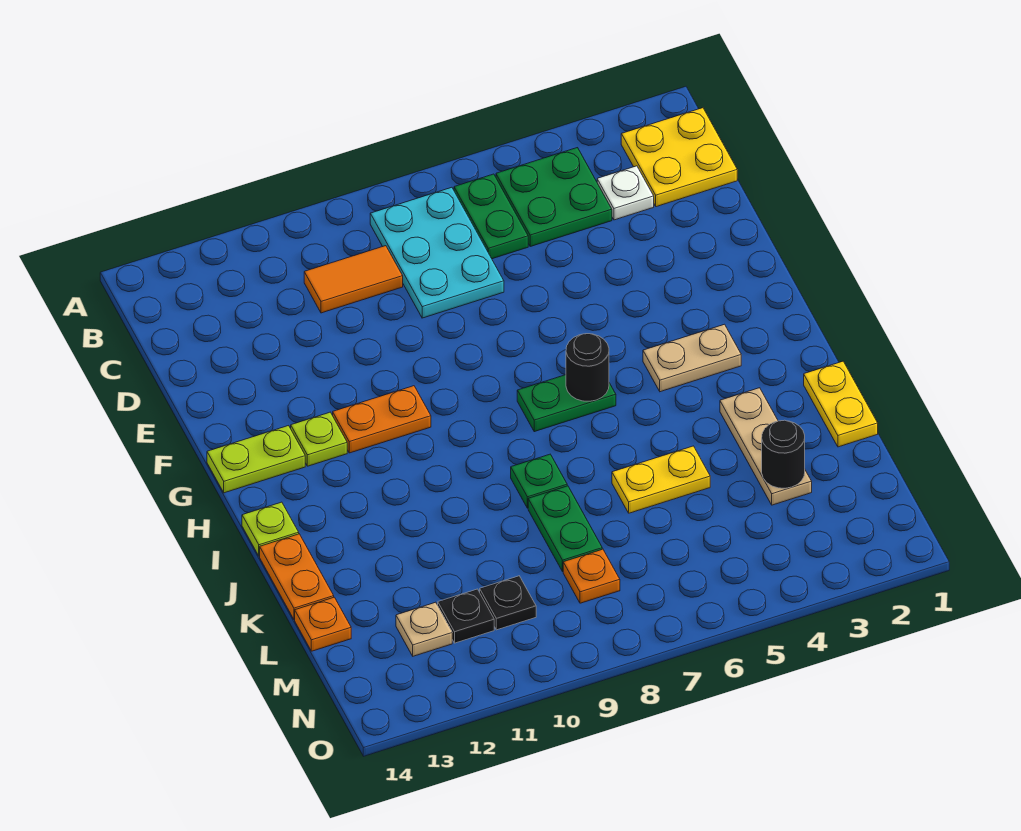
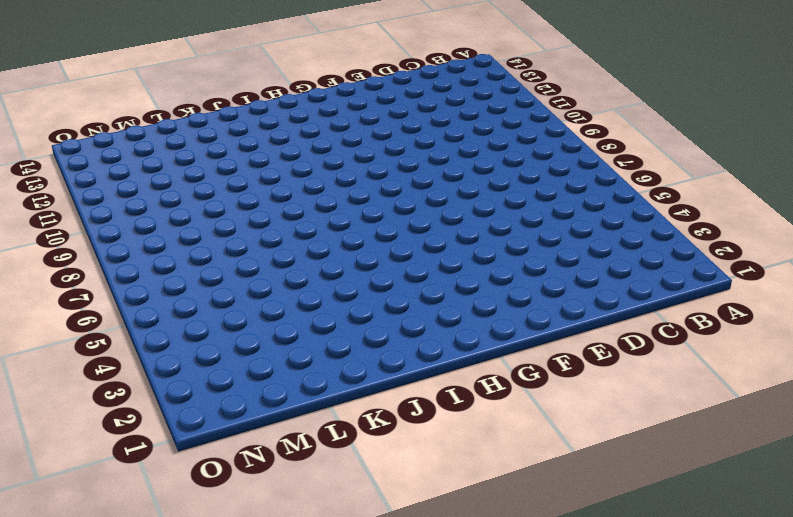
none -> yellow 2x2 plate [621,108,737,207]
none -> green 2x2 plate [496,148,612,246]
none -> green 1x2 plate [454,174,528,259]

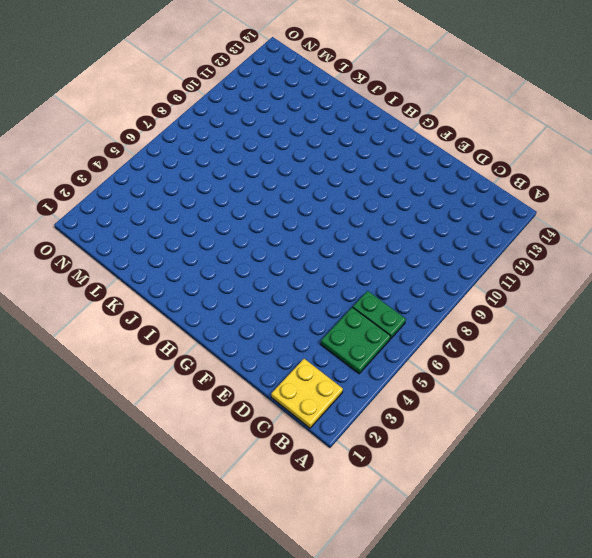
none -> cyan 2x3 plate [370,187,504,318]
none -> white 1x1 plate [597,166,654,220]
none -> orange 1x2 tile [304,246,403,313]

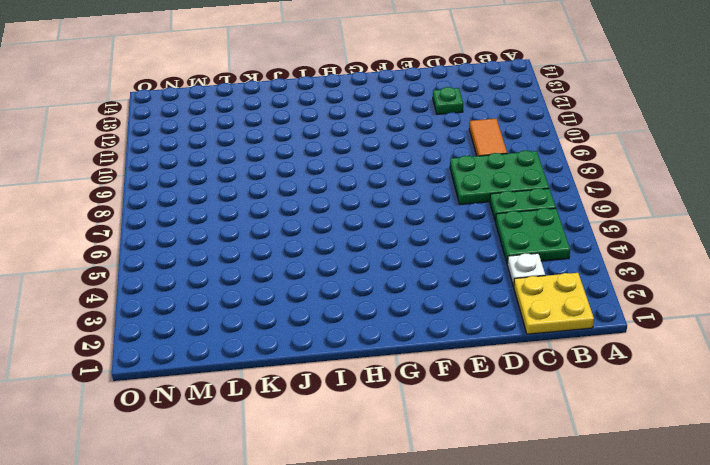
green 2x3 plate [450,150,549,204] -> cyan 2x3 plate [370,187,504,318]
green 1x1 plate [433,87,463,114] -> green 1x1 plate moved to [511,454,567,508]
none -> orange 1x2 plate [333,386,431,453]
none -> lime 1x1 plate [291,412,347,466]
none -> lime 1x2 plate [207,426,305,493]

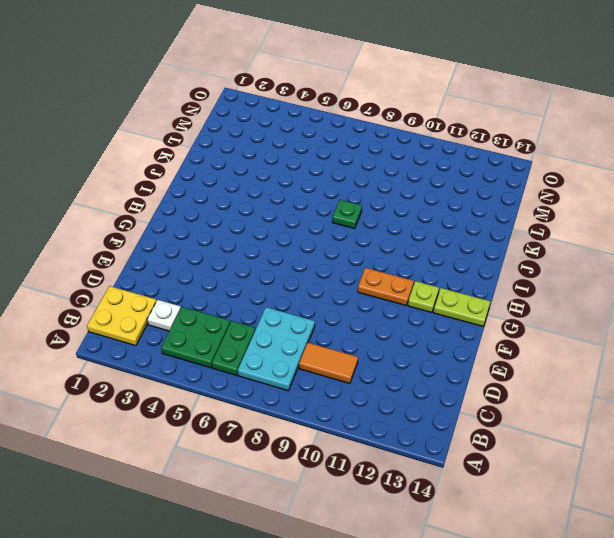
none -> tan 1x2 plate [643,324,741,392]
none -> green 1x2 plate [517,375,616,432]
none -> lime 1x1 plate [242,502,299,556]

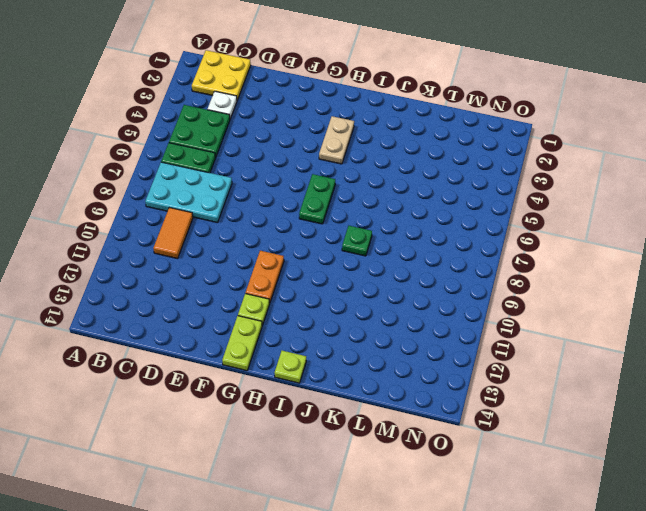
none -> yellow 1x2 plate [804,361,878,447]
none -> tan 1x3 plate [720,388,812,505]
none -> orange 1x2 plate [260,534,334,620]

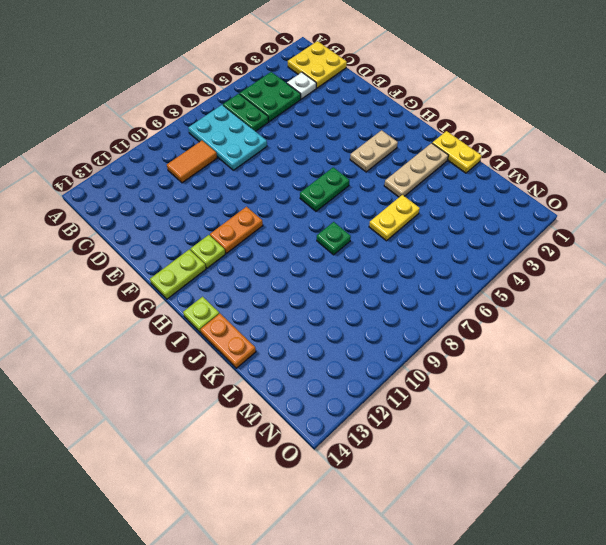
tan 1x3 plate [384,143,448,197] -> tan 1x3 plate turned to [720,388,812,505]
none -> green 1x2 plate [528,486,602,572]
none -> orange 1x1 plate [295,597,351,651]
none -> orange 1x1 plate [563,549,620,603]

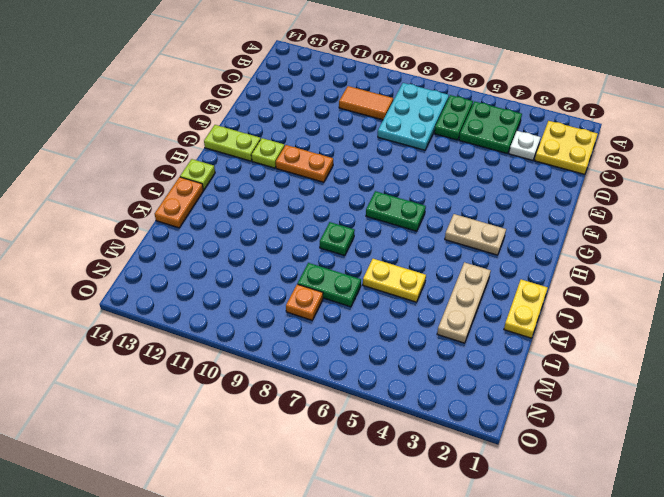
green 1x2 plate [297,263,361,307] -> green 1x2 plate turned to [528,486,602,572]
none -> orange 1x1 plate [295,597,351,651]
none -> black 1x1 plate [480,576,536,630]
none -> black 1x1 plate [438,589,494,643]

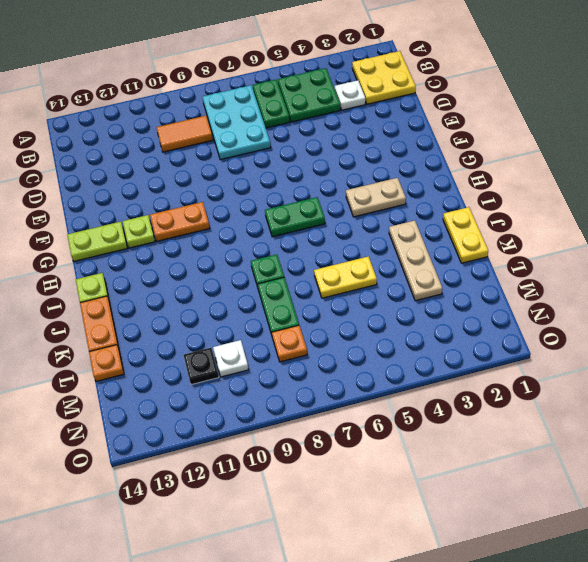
white 1x1 plate [213,340,249,377] -> black 1x1 plate [480,576,536,630]
none -> tan 1x1 plate [396,602,452,656]
none -> black 1x1 round brick [566,334,609,401]
none -> black 1x1 round brick [762,420,805,488]

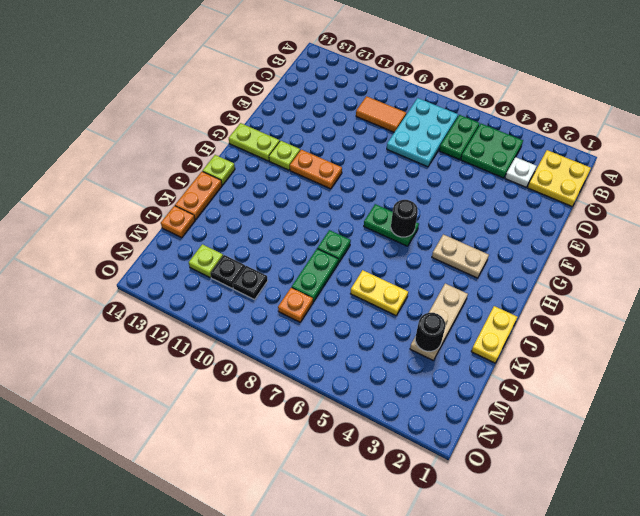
lime 1x1 plate [189,244,223,277] -> tan 1x1 plate [396,602,452,656]

